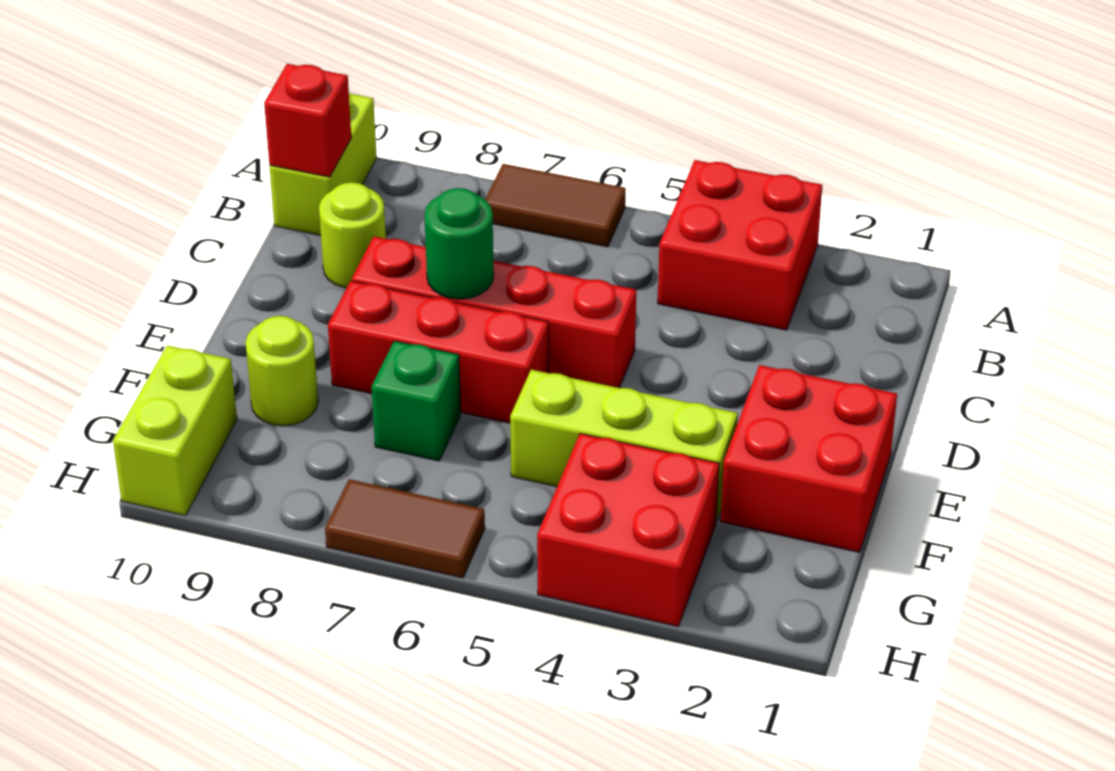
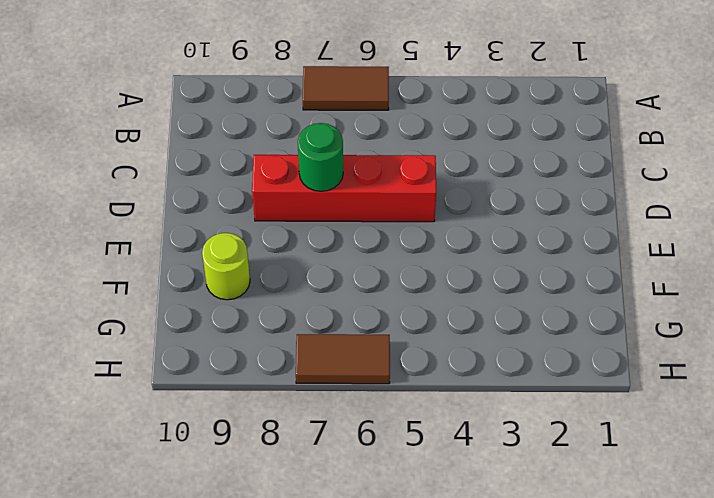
none -> red 2x2 brick [658,160,822,330]
none -> lime 1x2 brick [270,93,377,235]
none -> lime 1x1 round brick [319,182,386,288]

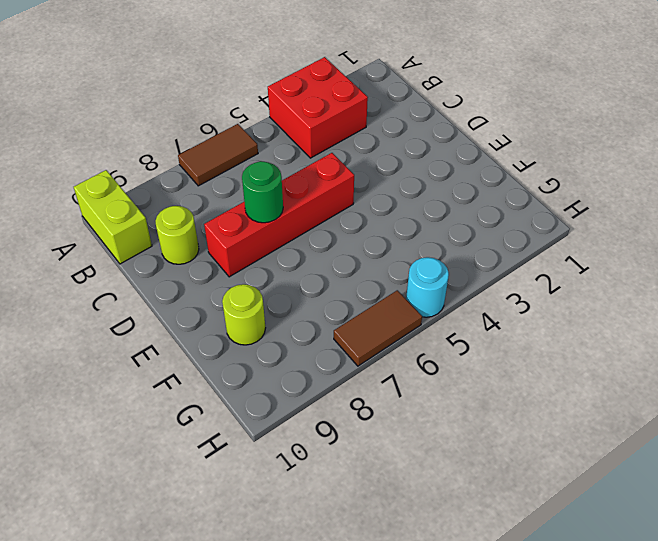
cyan 1x1 round brick [406,257,449,317] -> none
none -> red 2x2 brick [720,365,897,552]
none -> red 1x3 brick [328,281,549,423]
none -> lime 1x3 brick [510,370,738,521]

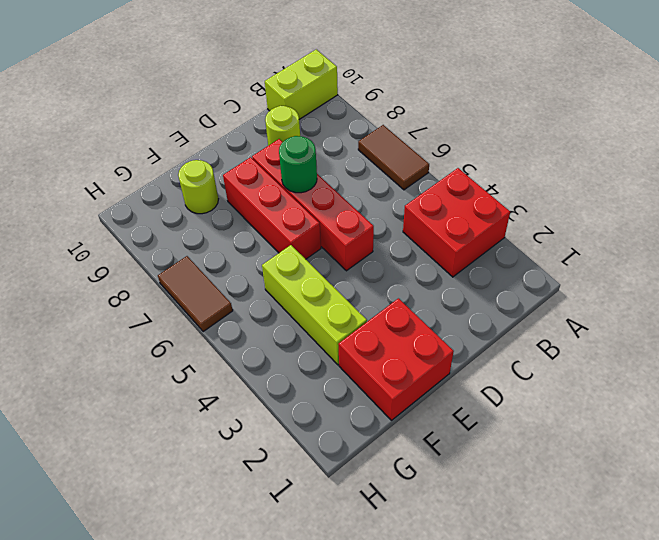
none -> green 1x1 brick [372,341,461,461]
none -> red 2x2 brick [537,433,719,626]
none -> lime 1x2 brick [113,345,237,515]

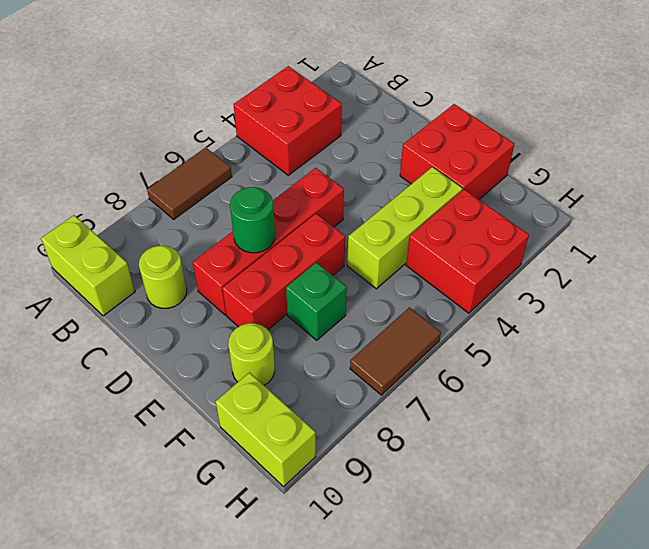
none -> red 1x1 brick [264,64,351,177]

